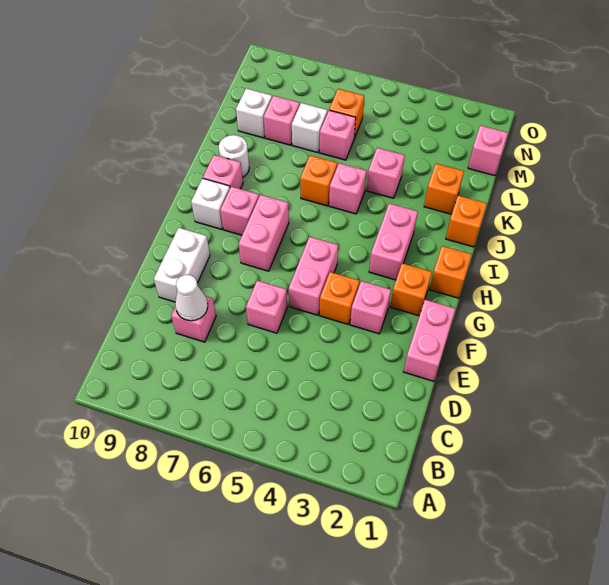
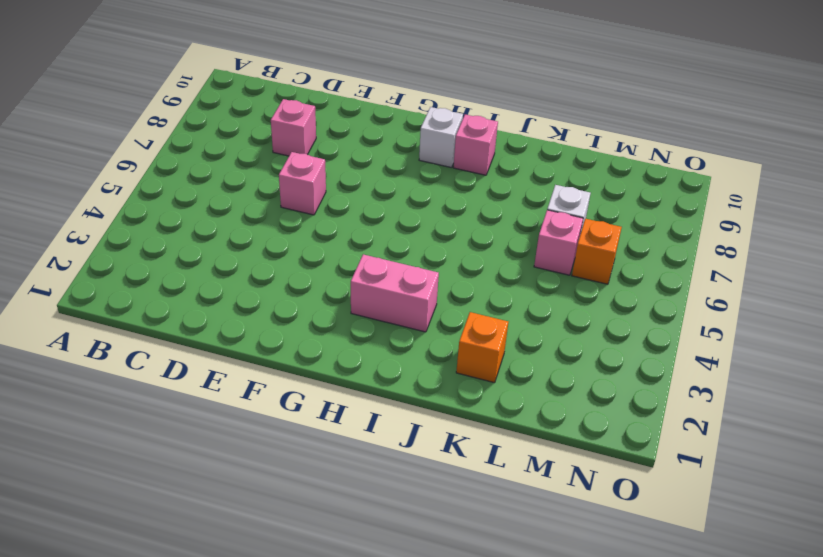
none -> pink 1x2 brick [403,300,455,381]
none -> white 1x2 brick [154,228,210,302]
none -> pink 1x1 brick [350,281,391,334]

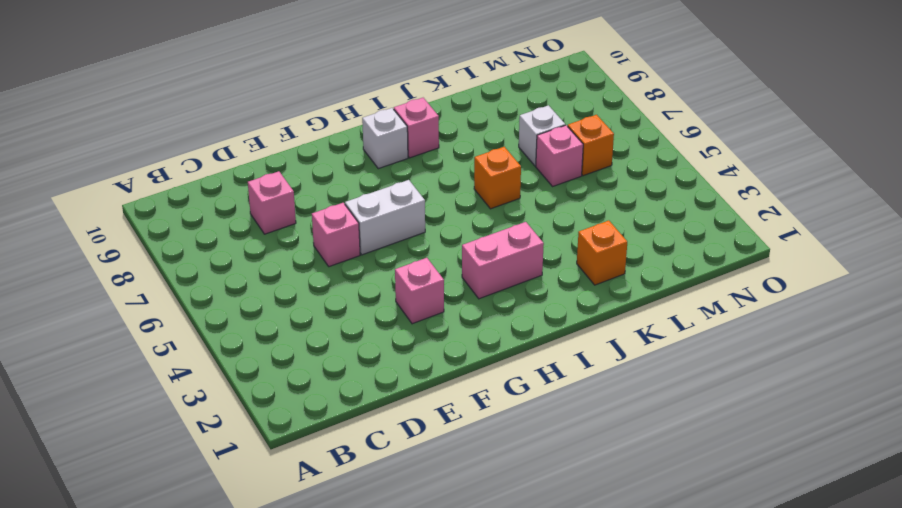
white 1x2 brick [345,180,425,255] -> white 1x2 brick moved to [154,228,210,302]
none -> pink 1x2 brick [403,300,455,381]
none -> orange 1x1 brick [320,272,359,324]
none -> pink 1x2 brick [289,237,338,315]

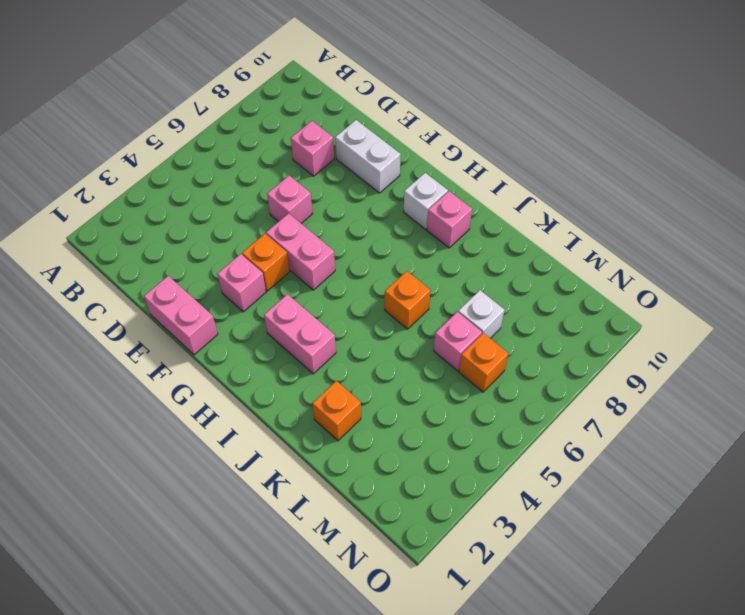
none -> orange 1x1 brick [390,263,432,316]
none -> pink 1x2 brick [239,195,289,271]
none -> orange 1x1 brick [430,246,472,298]

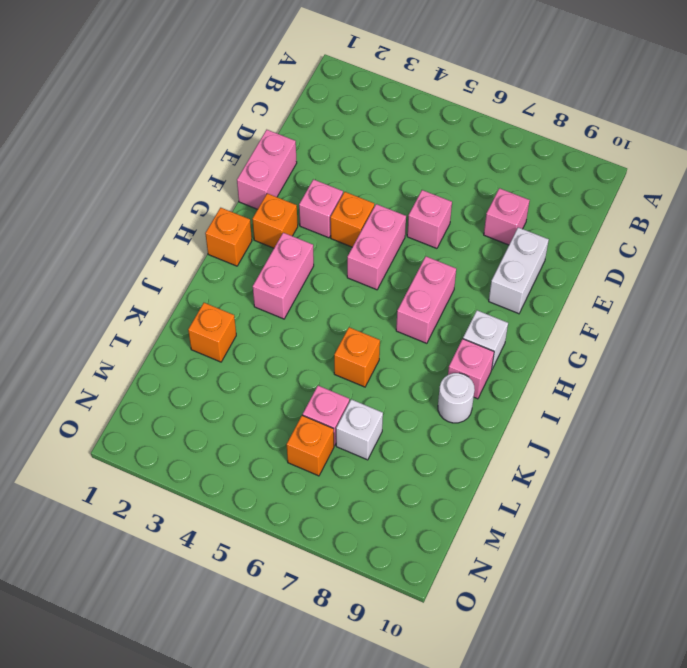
none -> pink 1x1 brick [220,187,259,235]
none -> orange 1x1 brick [446,196,487,247]
none -> pink 1x1 brick [329,163,367,214]

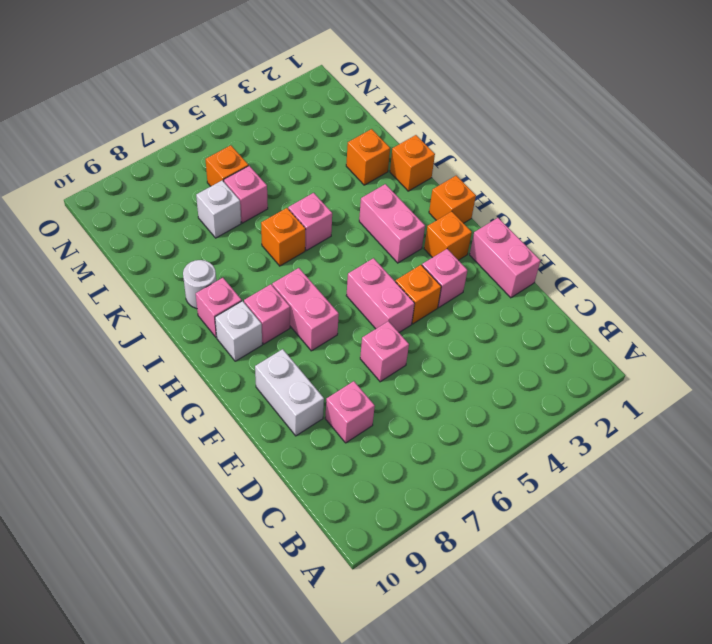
none -> pink 1x1 brick [367,148,405,198]
none -> pink 1x1 brick [264,96,300,145]
none -> white 1x1 brick [236,89,272,138]

